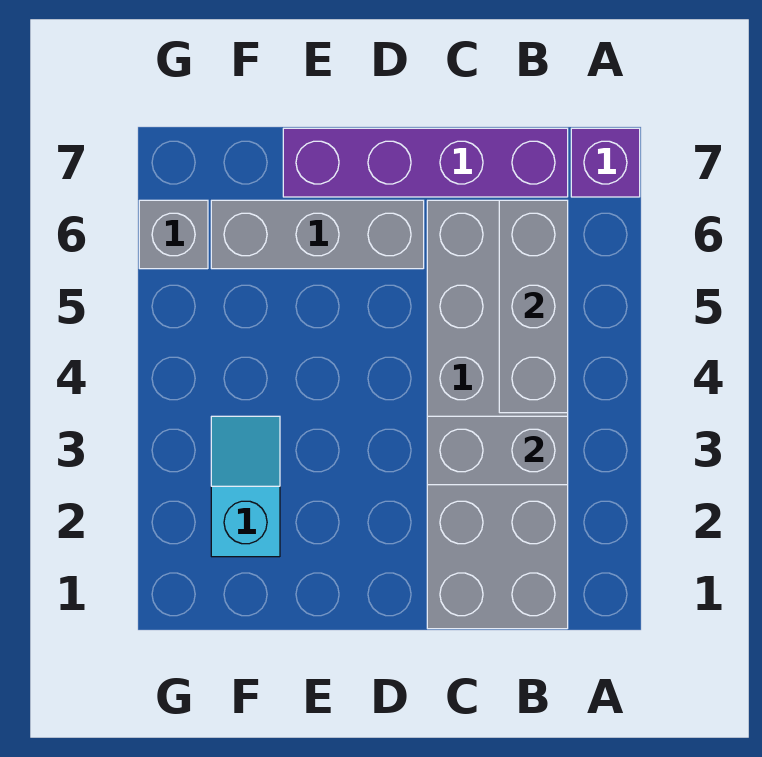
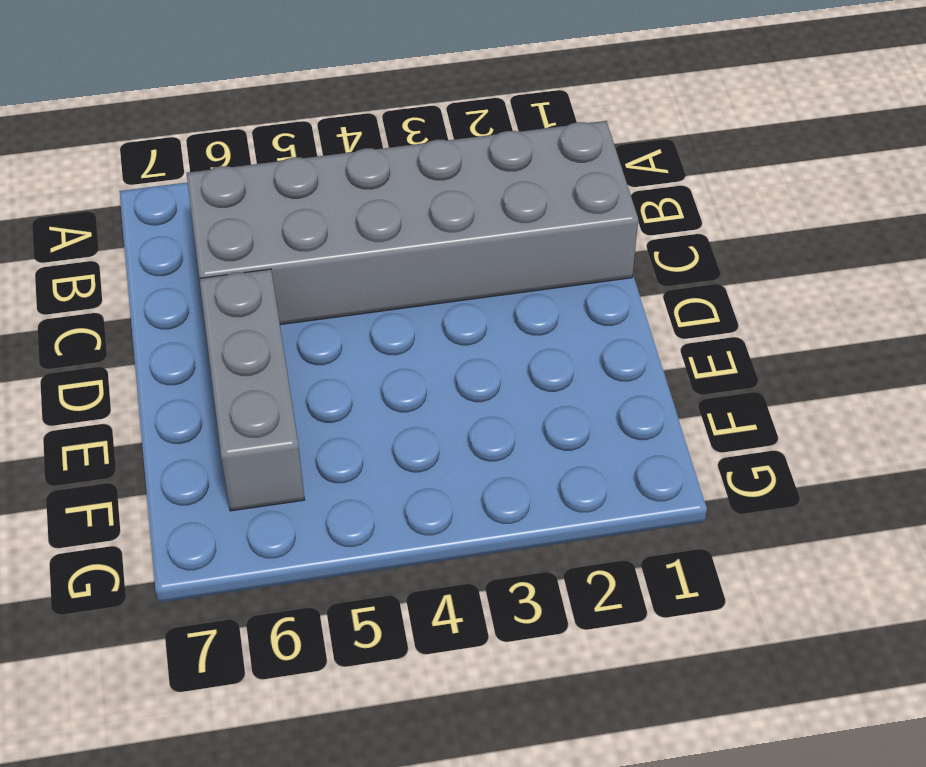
none -> purple 1x1 brick [571,128,640,197]
none -> purple 1x4 brick [283,128,568,197]

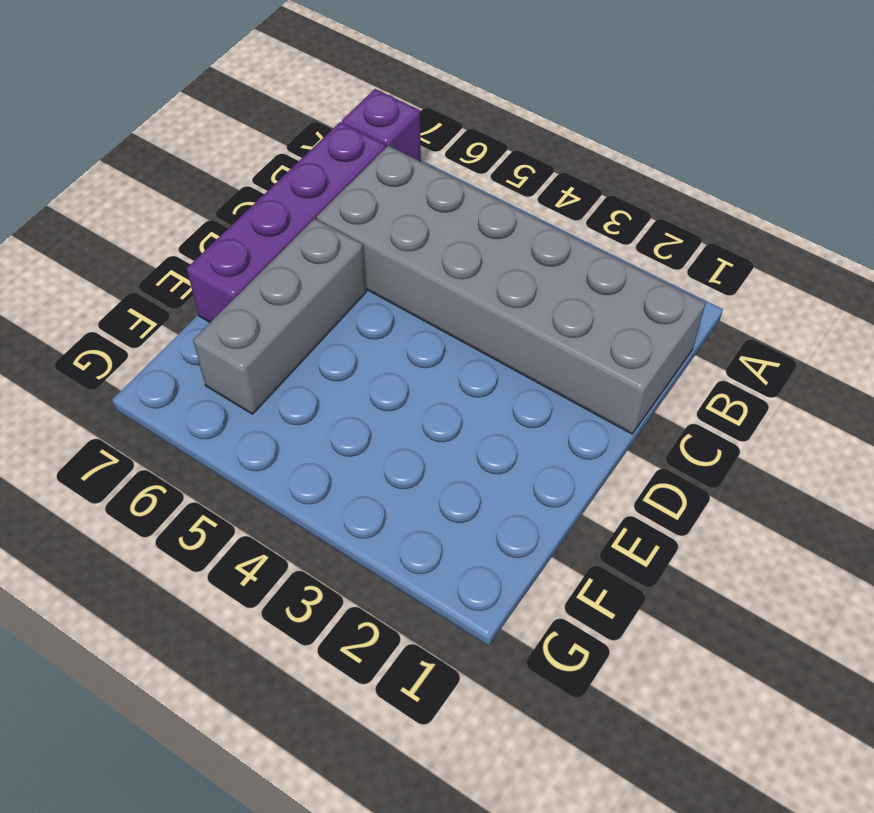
none -> cyan 1x2 slope [211,416,280,557]
none -> grey 1x1 brick [139,200,208,269]

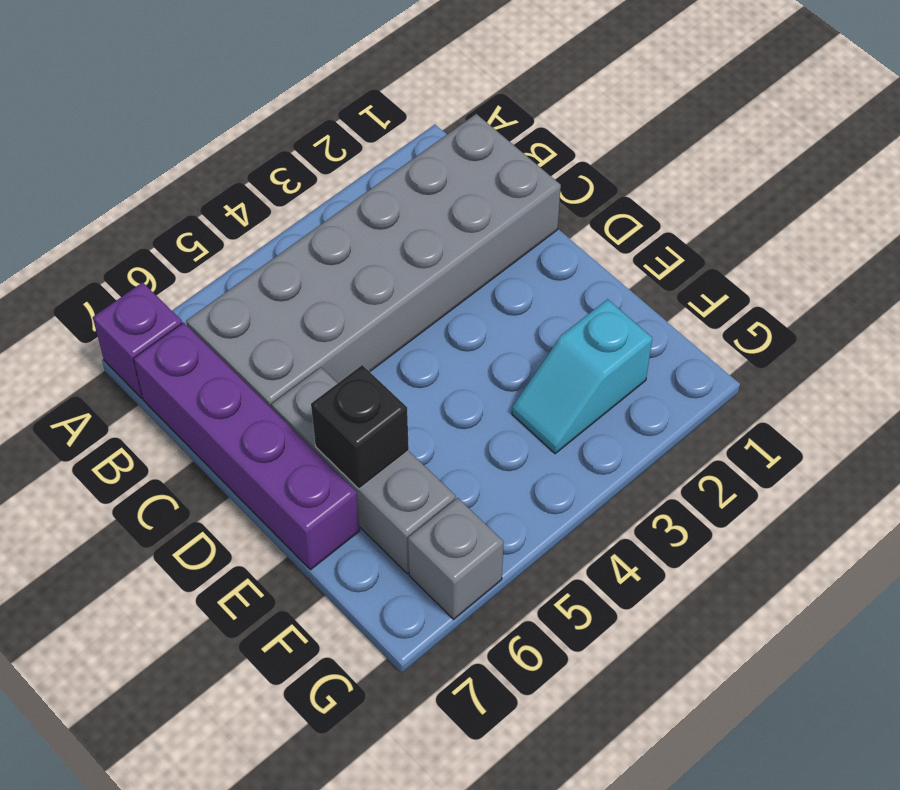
black 1x1 brick [311,365,409,489] -> none
none -> grey 1x2 brick [427,416,568,485]
none -> grey 1x3 brick [499,200,568,413]

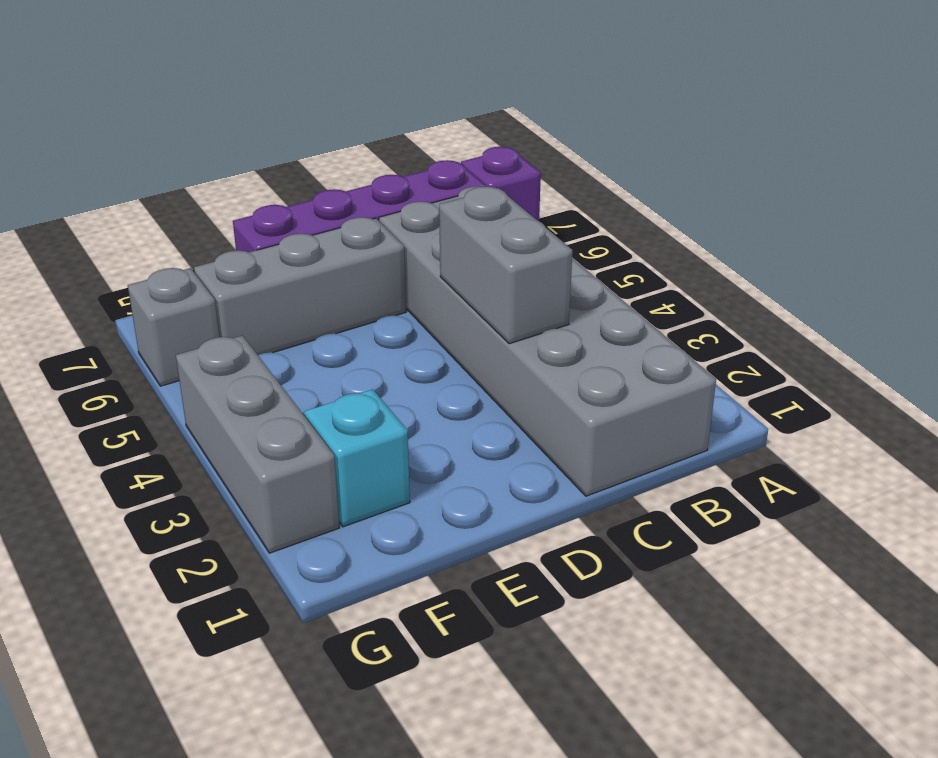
grey 1x2 brick [439,187,572,344] -> grey 1x2 brick turned to [427,416,568,485]
grey 1x3 brick [176,336,339,553] -> grey 1x3 brick moved to [499,200,568,413]

